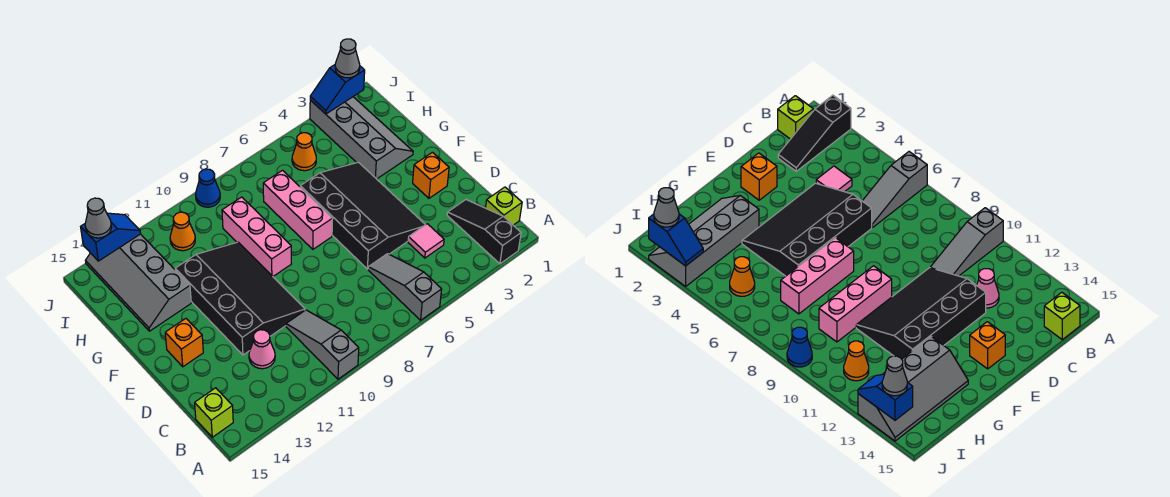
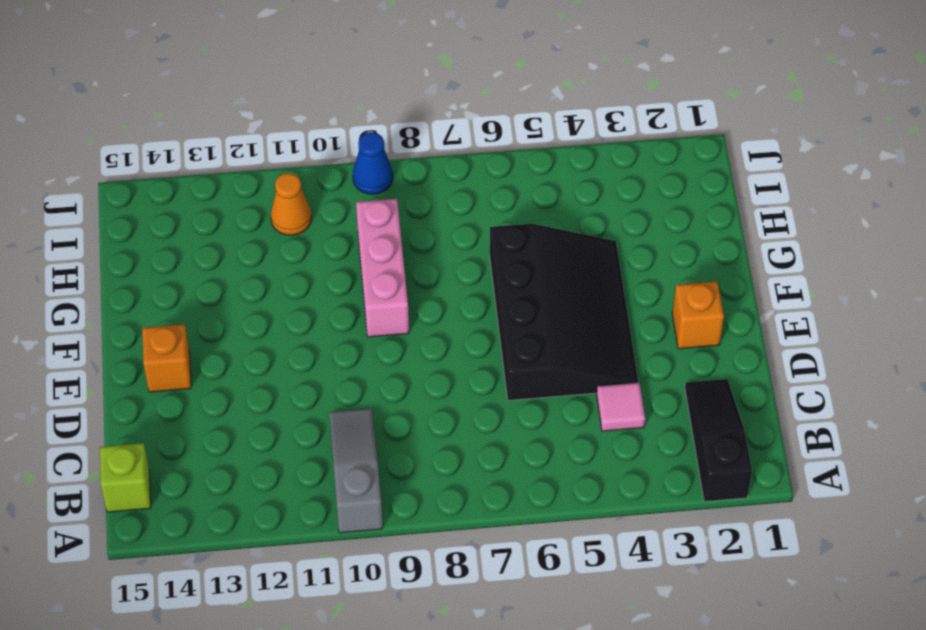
none -> grey 1x3 slope [368,254,442,320]
none -> lime 1x1 brick [486,187,522,225]
none -> pink 1x1 cone [249,330,275,369]

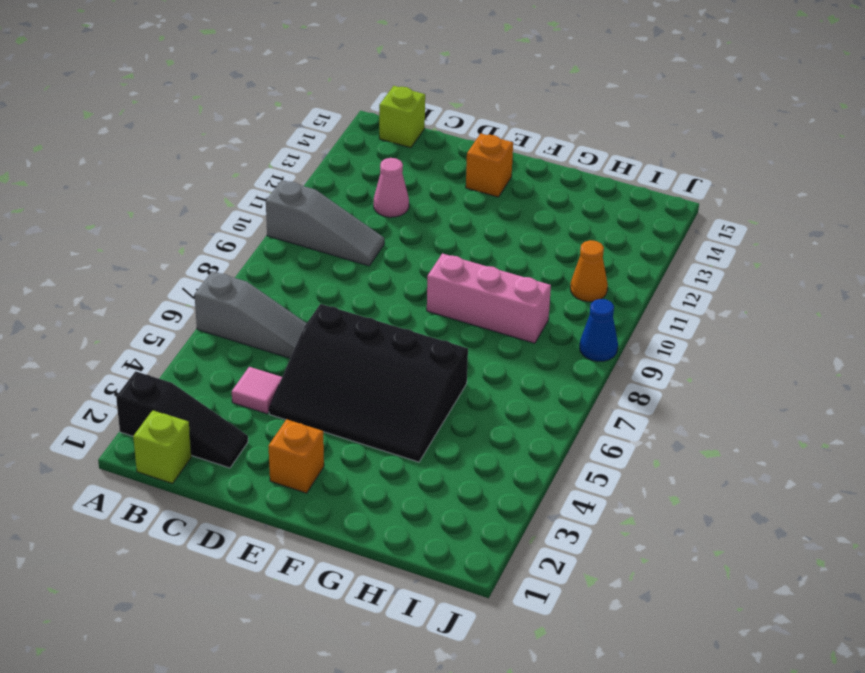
none -> black 3x4 slope [175,242,305,355]
none -> pink 1x3 brick [263,170,333,249]
none -> grey 2x4 slope [310,97,413,179]

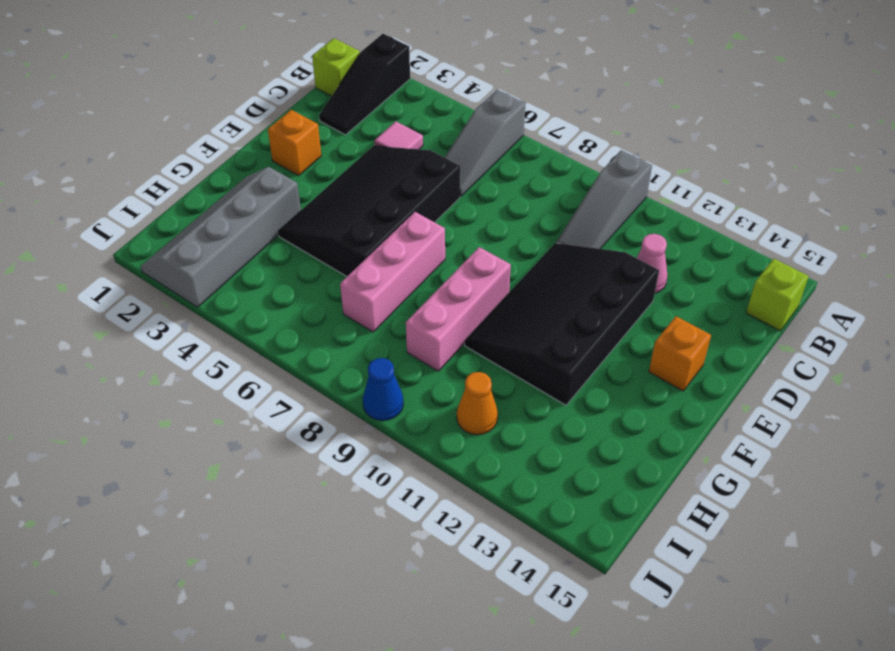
none -> grey 2x4 slope [86,234,191,331]
none -> orange 1x1 cone [292,133,316,171]
none -> blue 1x2 slope [310,65,365,114]

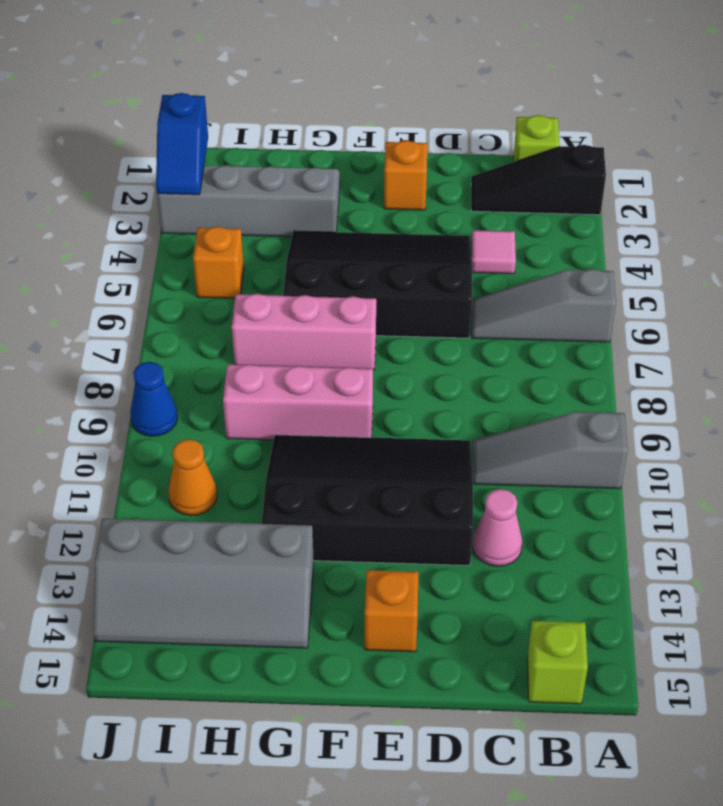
orange 1x1 brick [193,227,244,298] -> orange 1x1 cone [292,133,316,171]
none -> blue 1x2 slope [81,213,141,261]
none -> grey 1x1 cone [335,39,360,78]
none -> grey 1x1 cone [85,198,112,238]

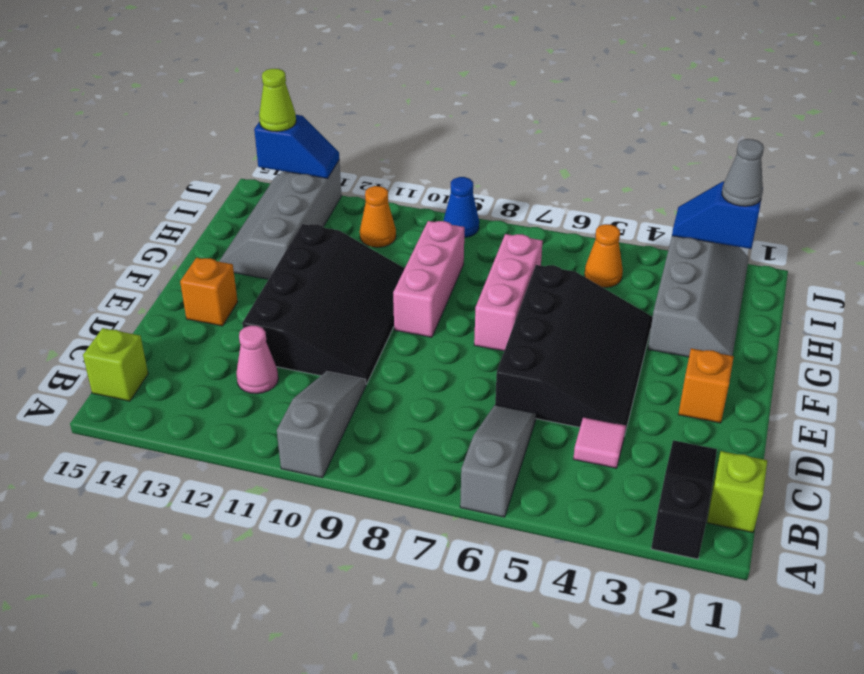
lime 1x1 cone [259,69,296,132] -> grey 1x1 cone [85,198,112,238]

